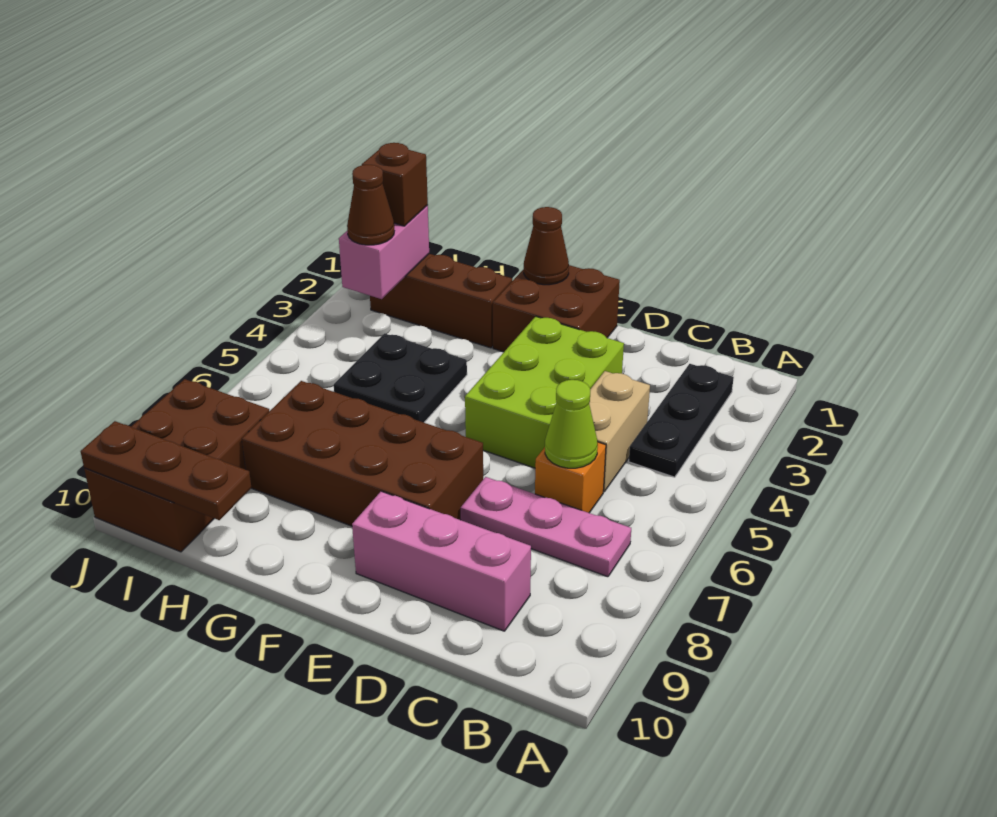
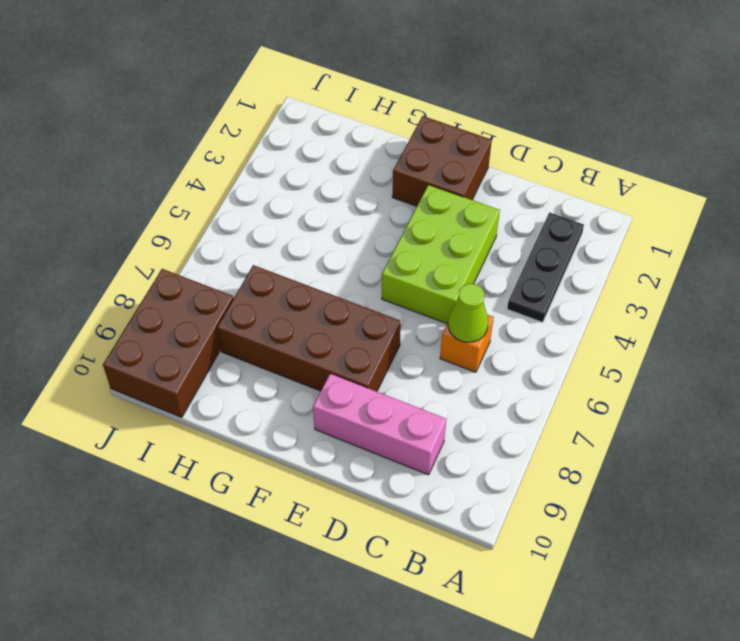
none -> pink 1x3 plate [461,477,631,577]
none -> tan 1x2 brick [589,371,650,492]
none -> brown 1x3 brick [370,254,512,348]

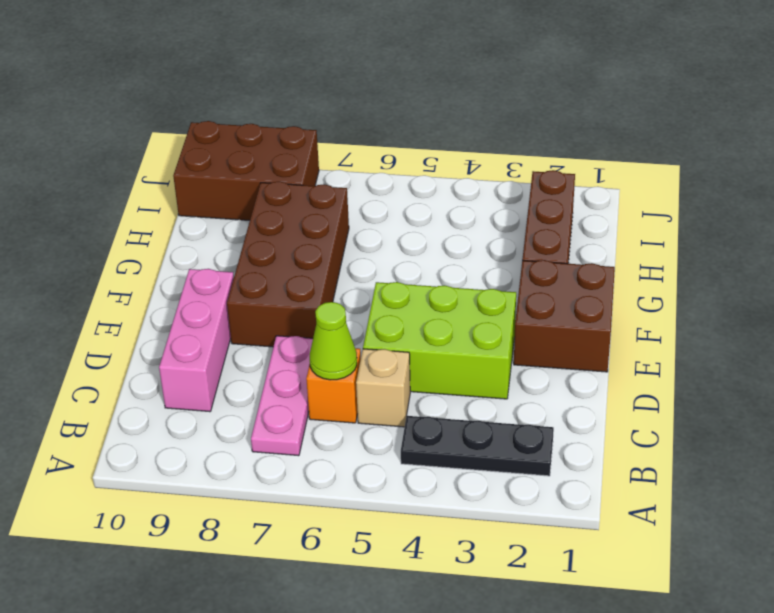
tan 1x1 brick [356,349,410,427] -> tan 1x2 brick [589,371,650,492]
none -> black 2x2 plate [334,333,467,423]
none -> brown 1x1 cone [524,207,569,285]
none -> brown 1x3 plate [80,421,251,520]

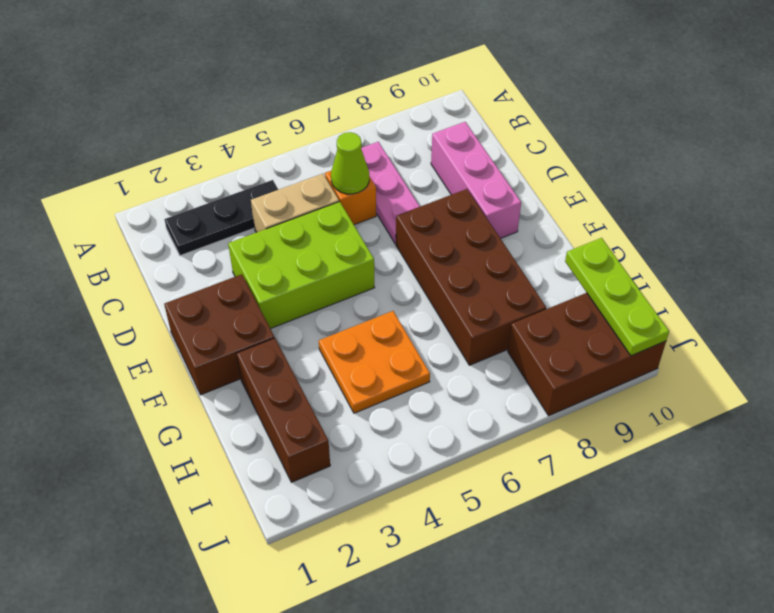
orange 2x2 plate [319,311,430,413] -> black 2x2 plate [334,333,467,423]
lime 1x3 plate [565,238,669,356] -> brown 1x3 plate [80,421,251,520]
none -> brown 1x1 cone [524,207,569,285]
none -> pink 1x2 brick [339,205,429,299]
none -> brown 1x1 brick [362,143,428,226]

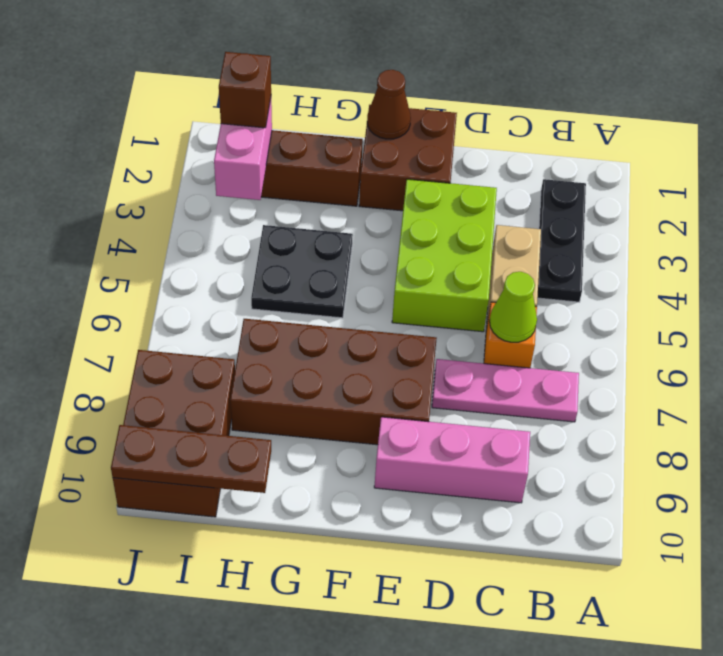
none -> brown 1x1 cone [347,165,394,245]

